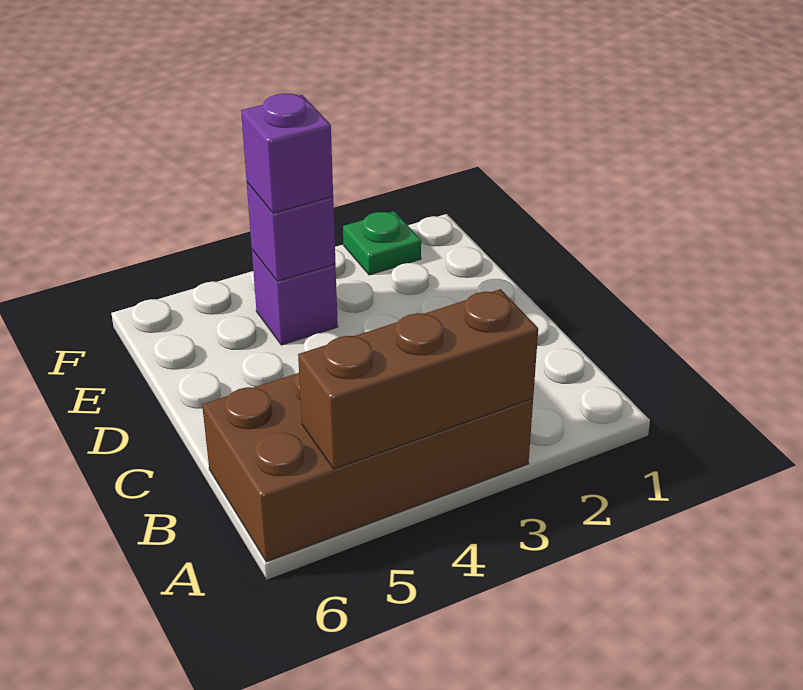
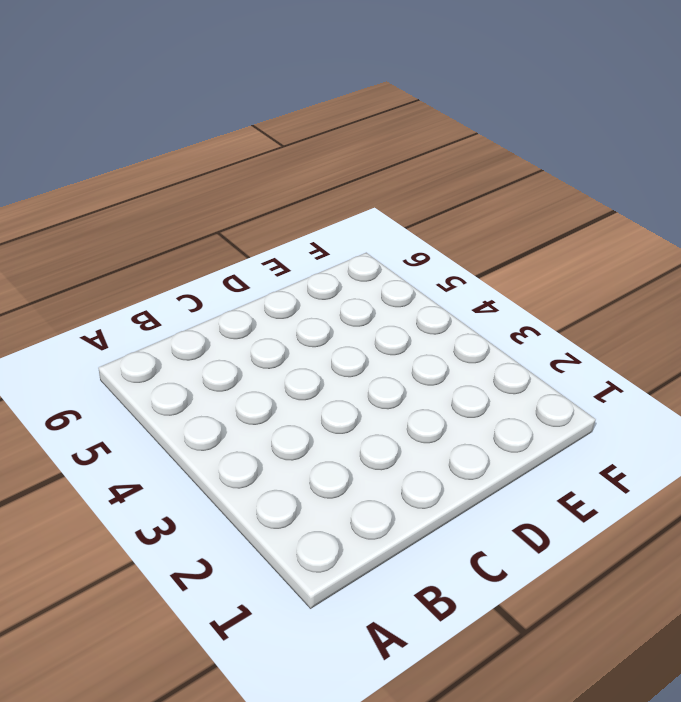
none -> brown 2x4 brick [202,373,533,562]
none -> purple 1x1 brick [252,250,338,345]

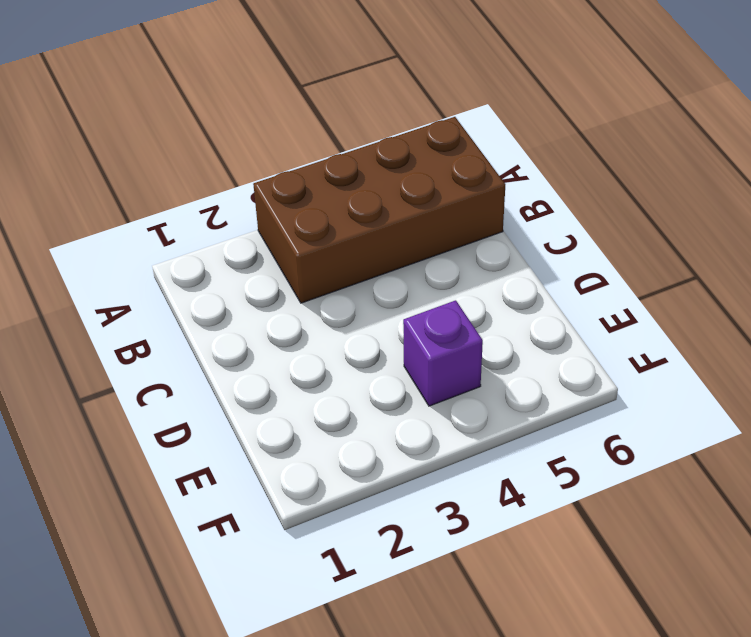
none -> green 1x1 plate [343,211,421,275]
none -> brown 1x3 brick [298,289,538,469]

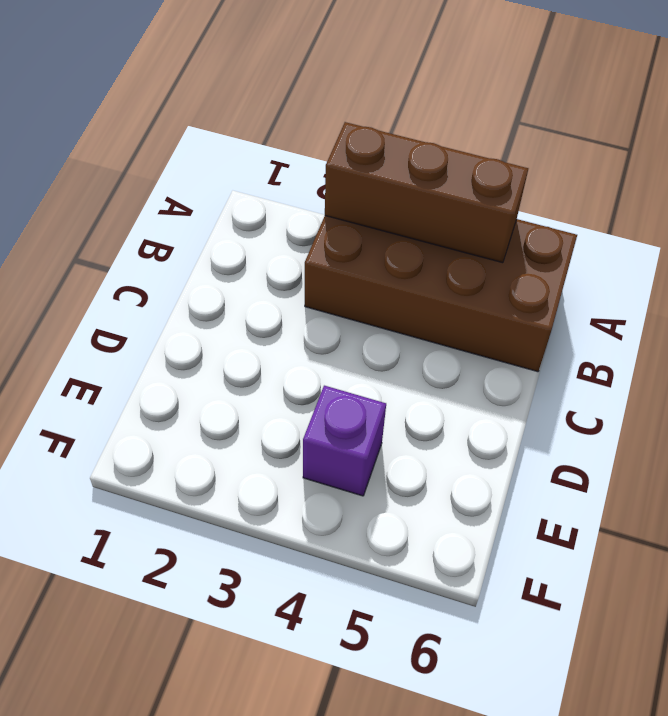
none -> green 1x1 plate [343,211,421,275]
none -> purple 1x1 brick [247,183,336,281]

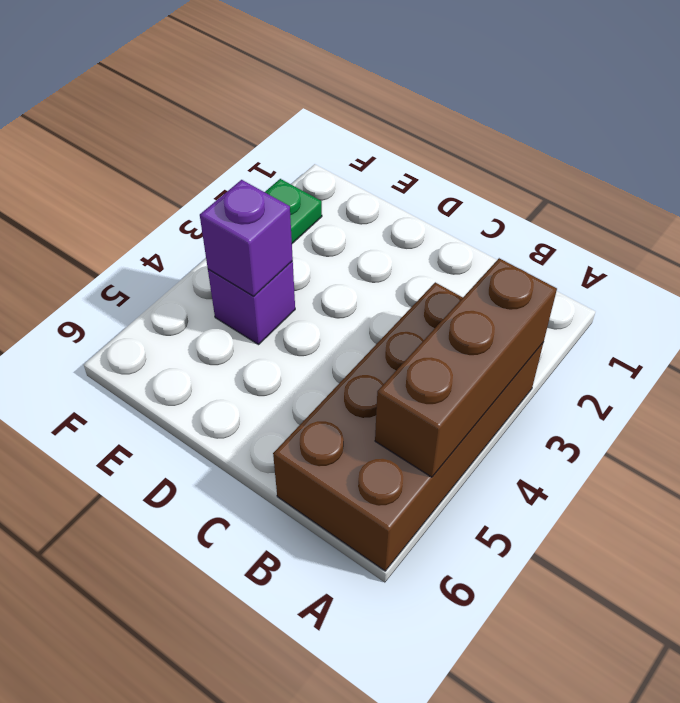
none -> purple 1x1 brick [241,93,333,213]

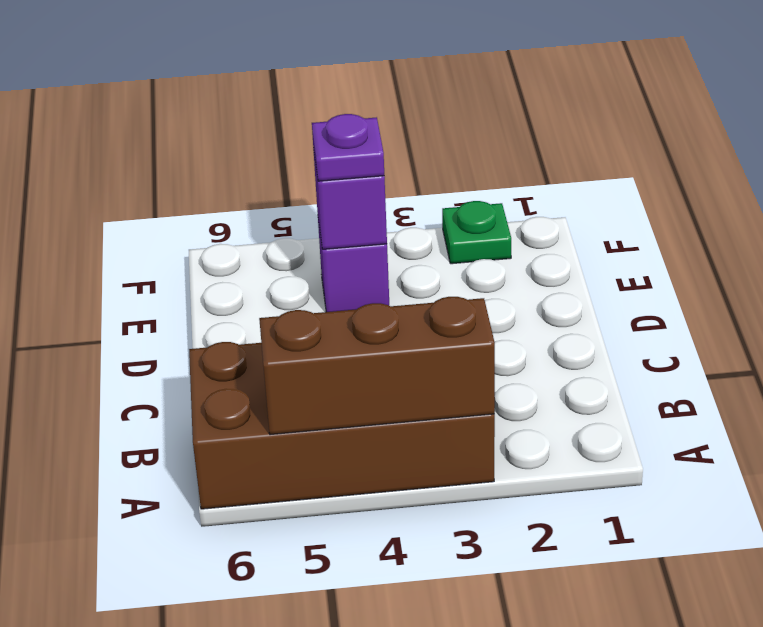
purple 1x1 plate [312,114,384,181] -> purple 1x1 brick [241,93,333,213]

